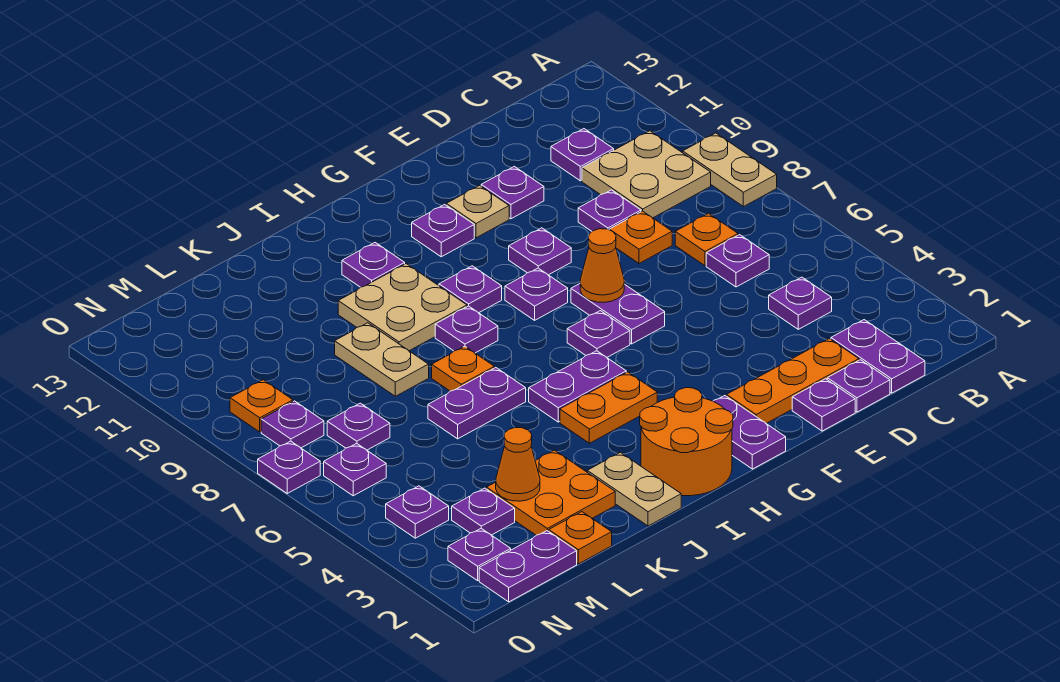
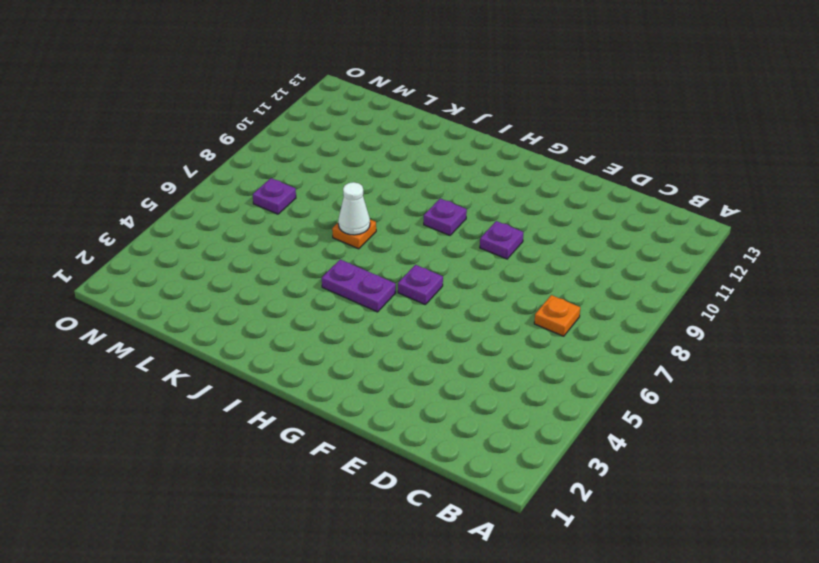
white 1x1 cone [338,182,370,235] -> none
none -> tan 1x2 plate [683,133,777,207]
none -> tan 2x2 plate [582,131,711,218]
none -> purple 1x2 plate [831,320,925,393]
none -> purple 1x1 plate [769,277,832,329]

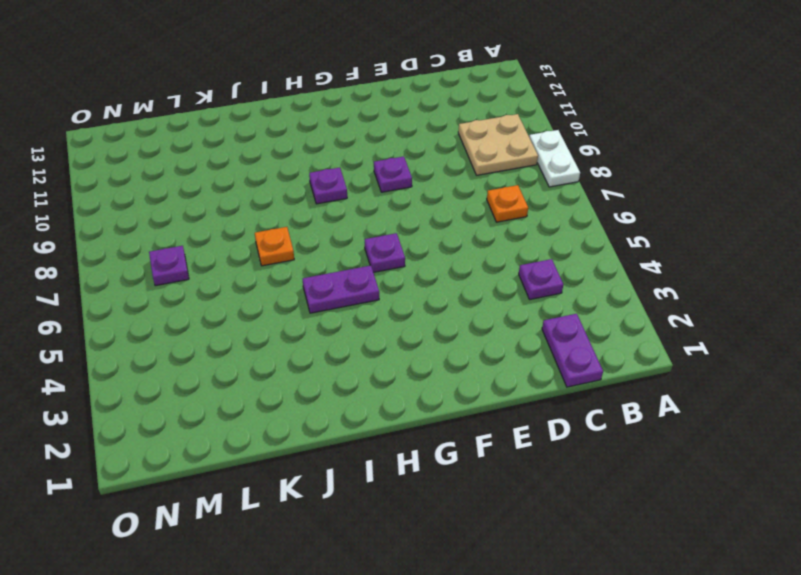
white 1x2 plate [529,130,580,187] -> tan 1x2 plate [683,133,777,207]
none -> purple 1x1 plate [706,235,769,287]
none -> purple 1x1 plate [551,129,614,181]
none -> purple 1x1 plate [827,360,890,412]
none -> orange 1x3 plate [727,339,859,424]

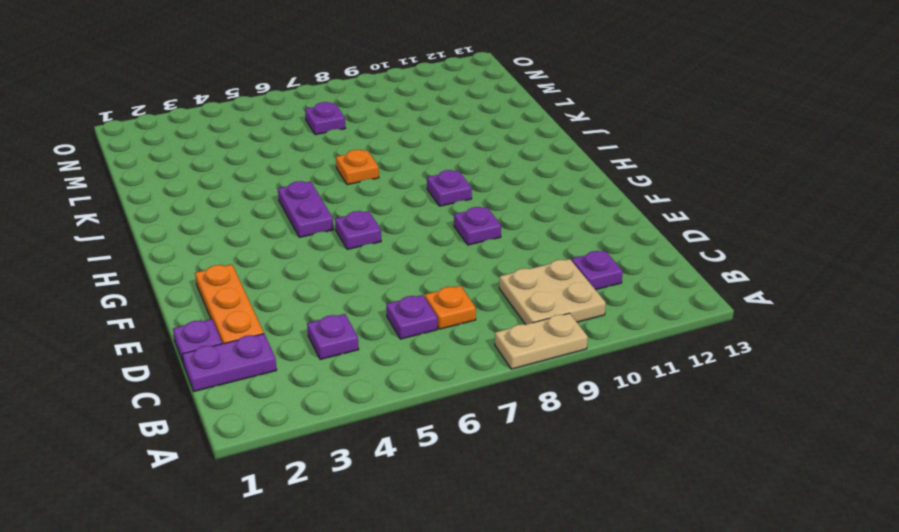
none -> orange 1x1 plate [609,211,672,263]
none -> purple 1x1 plate [578,190,641,231]
none -> purple 1x1 plate [792,379,855,431]
none -> purple 1x1 plate [481,166,544,219]

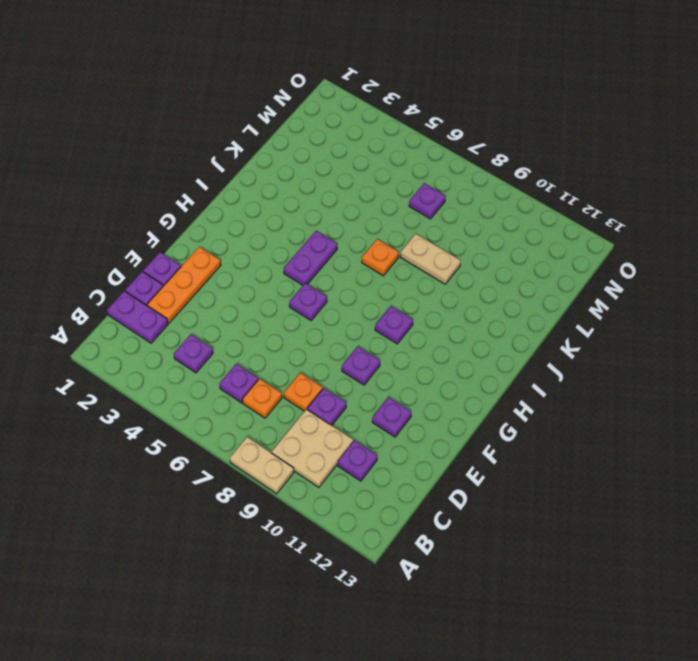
none -> purple 1x2 plate [571,284,665,344]
none -> tan 1x1 plate [446,186,509,238]
none -> purple 1x2 plate [713,396,786,469]
none -> purple 1x1 plate [505,268,568,320]

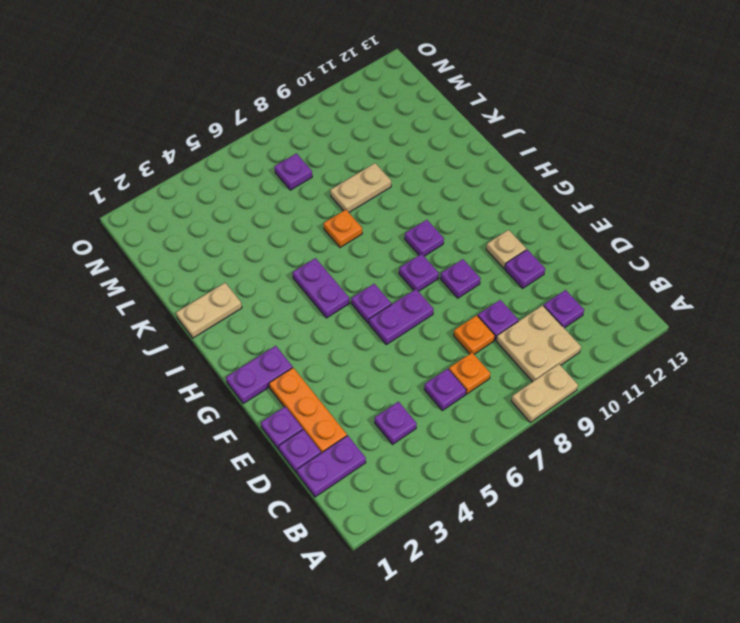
none -> purple 1x1 plate [412,204,474,257]
none -> orange 2x2 round brick [640,388,733,496]
none -> orange 1x2 plate [560,372,657,443]
none -> purple 1x1 plate [435,306,498,353]

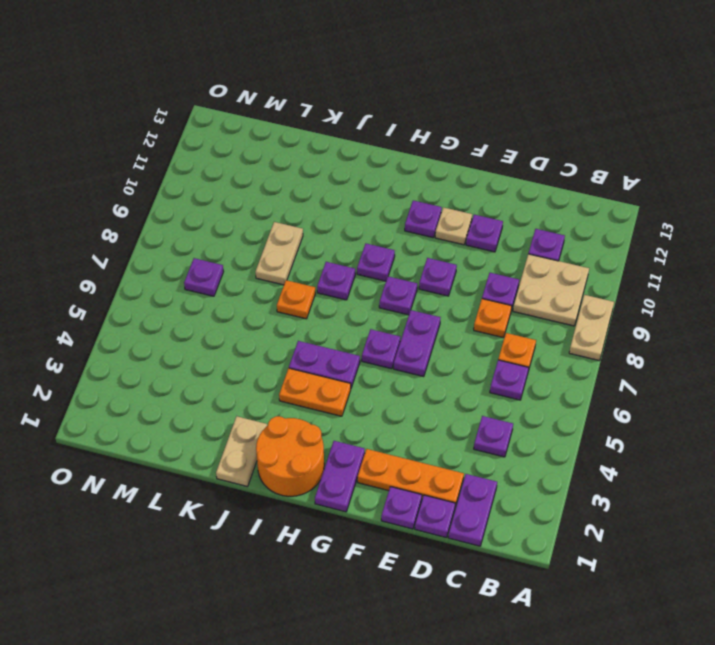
none -> tan 2x2 plate [338,264,467,351]
none -> purple 1x1 plate [342,243,405,287]
none -> purple 1x2 plate [428,368,526,439]
none -> orange 2x2 plate [487,450,615,535]

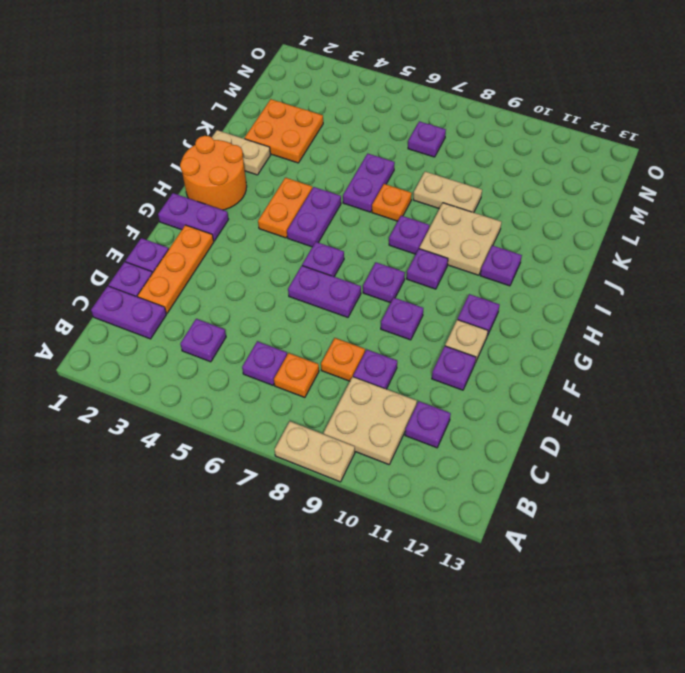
none -> orange 1x1 plate [549,512,612,564]
none -> purple 1x2 plate [479,531,577,602]
none -> purple 1x1 plate [452,488,515,535]
none -> purple 1x1 plate [448,528,511,581]

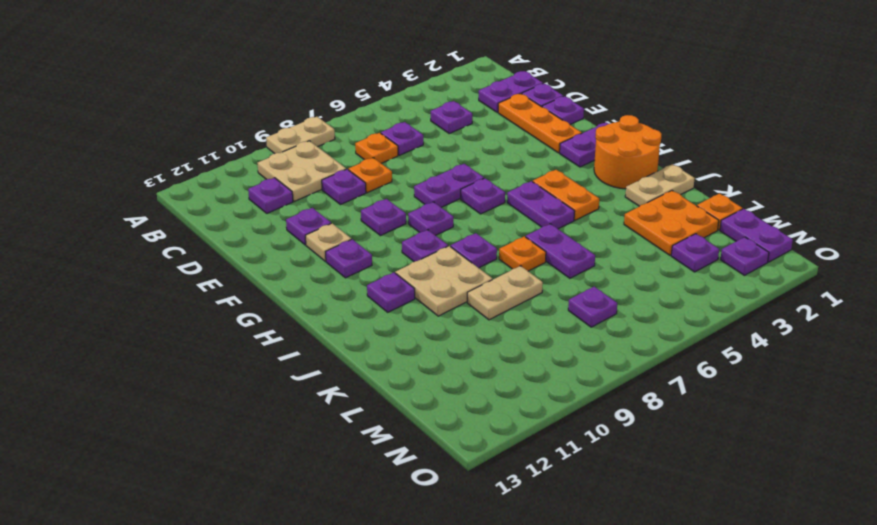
none -> purple 1x1 plate [386,486,449,538]
none -> purple 1x1 plate [324,443,386,496]
none -> purple 1x1 plate [261,401,324,448]
none -> orange 1x1 plate [230,380,293,432]

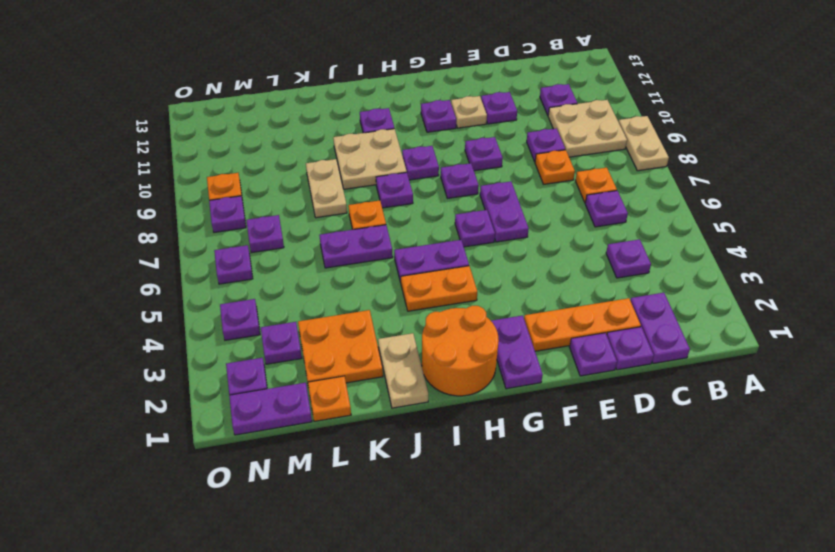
none -> purple 1x1 plate [258,441,320,493]
none -> orange 1x1 cone [580,229,624,302]
none -> orange 1x1 cone [496,428,540,501]

